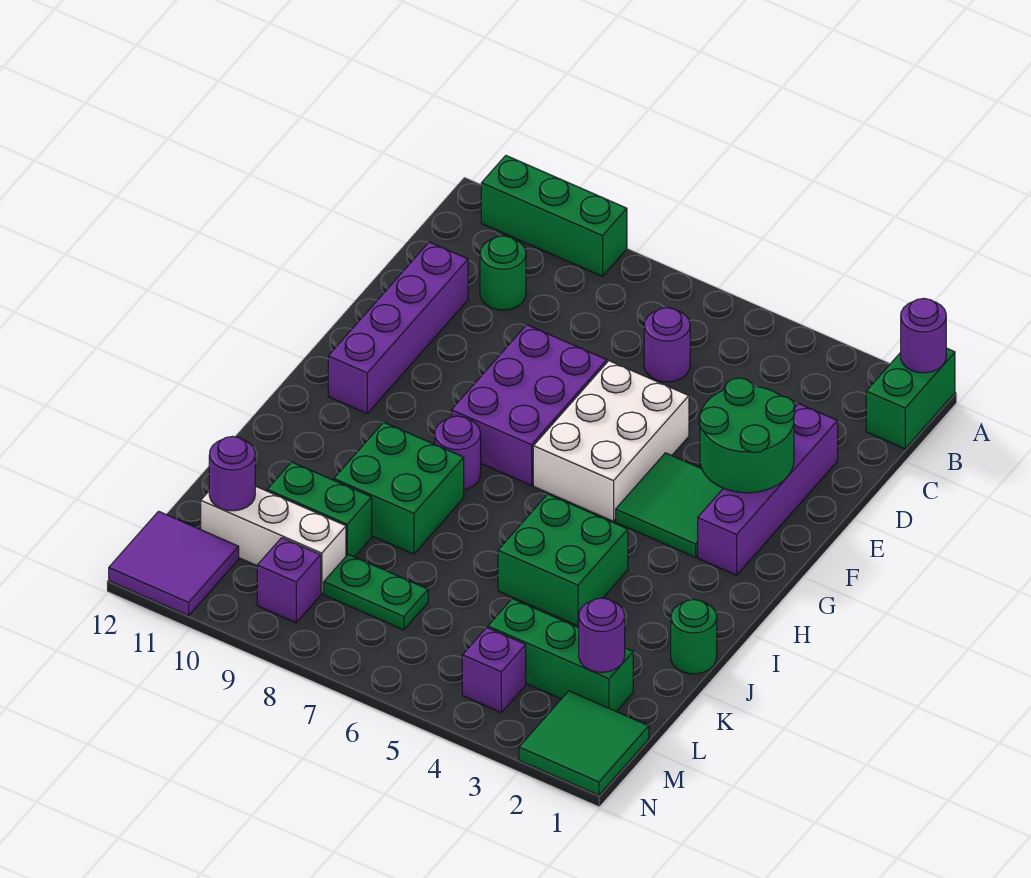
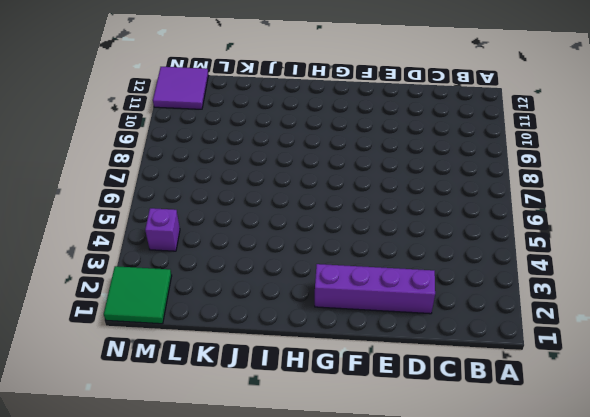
none -> green 1x2 brick [866,348,955,449]
none -> green 1x3 brick [481,156,627,276]
none -> purple 1x1 round brick [644,308,690,382]

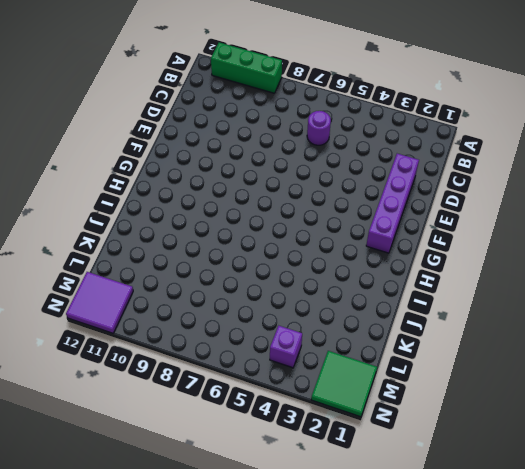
none -> green 1x2 brick [866,348,955,449]
none -> green 1x1 round brick [480,236,526,310]
none -> purple 1x4 brick [328,242,468,413]

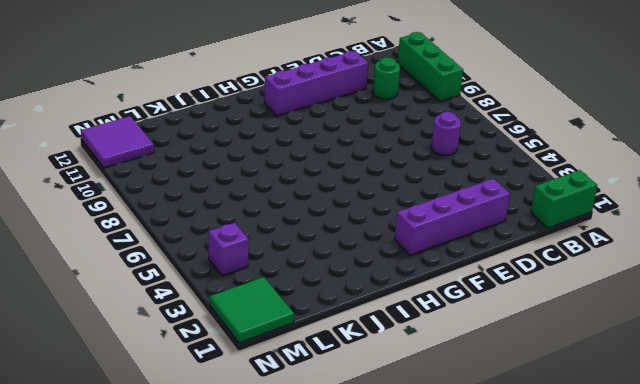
none -> white 2x3 brick [533,361,689,521]
none -> purple 2x3 brick [451,325,607,486]
none -> green 2x2 tile [616,453,723,557]

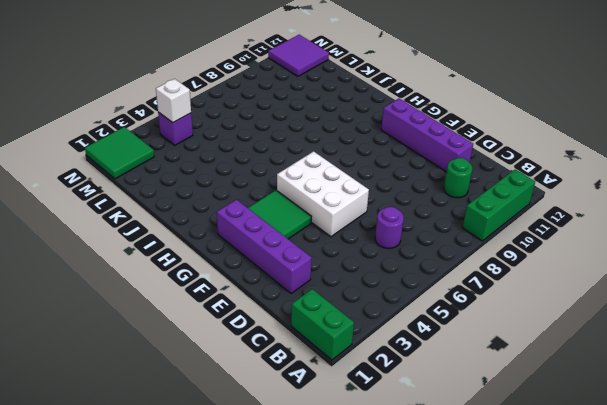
white 1x1 brick [156,79,191,123] -> none
none -> purple 2x3 brick [451,325,607,486]
none -> purple 1x1 round brick [435,416,481,490]
none -> green 2x2 brick [498,494,628,626]

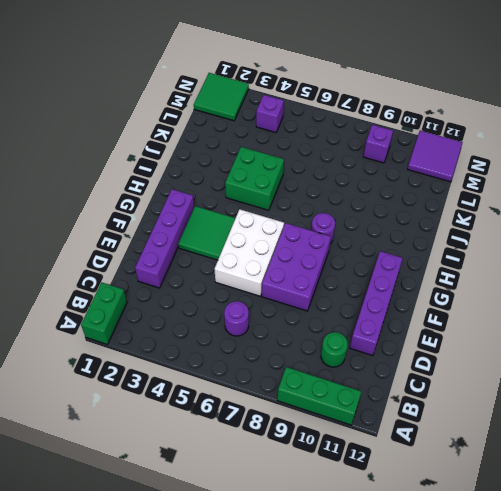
none -> green 2x2 brick [334,422,464,554]
none -> green 1x1 round brick [671,599,717,674]
none -> green 1x2 brick [267,462,372,557]

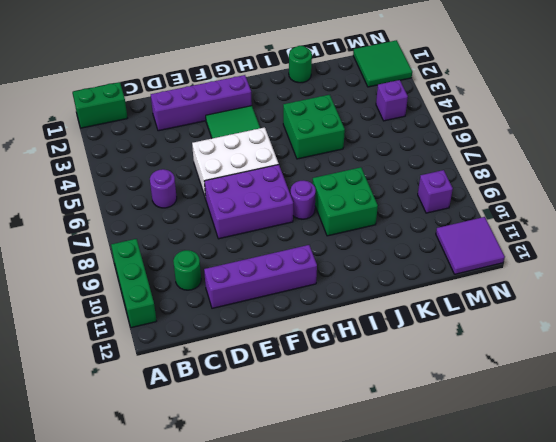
none -> green 1x2 brick [267,462,372,557]
none -> green 1x3 brick [488,599,633,711]
none -> green 1x2 plate [324,554,428,630]

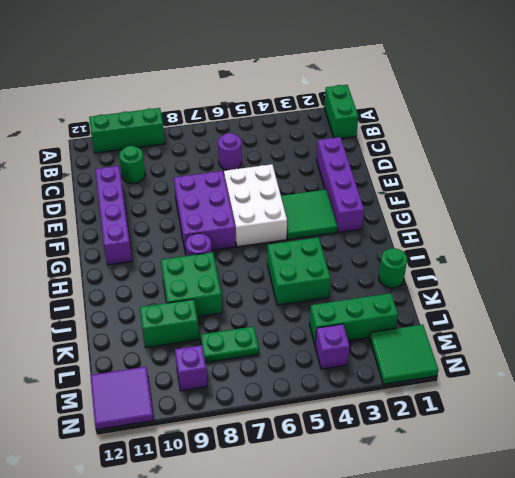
none -> white 1x3 brick [201,486,346,594]
none -> purple 1x1 round brick [901,298,946,373]
none -> green 2x2 round brick [699,378,795,493]

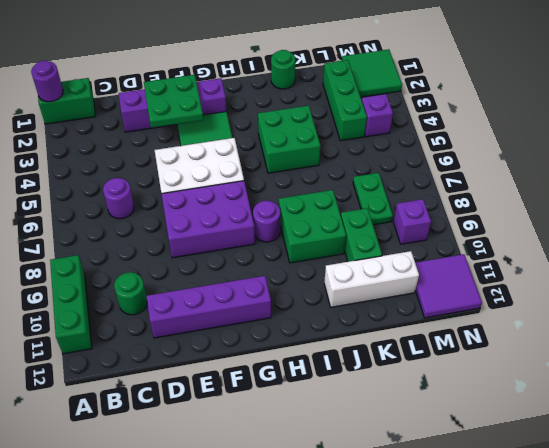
green 2x2 plate [144,75,203,128] -> green 2x2 round brick [699,378,795,493]
white 1x3 brick [324,251,419,307] -> white 1x3 brick turned to [201,486,346,594]
none -> purple 1x1 round brick [579,598,625,672]
none -> purple 1x1 round brick [209,436,255,511]

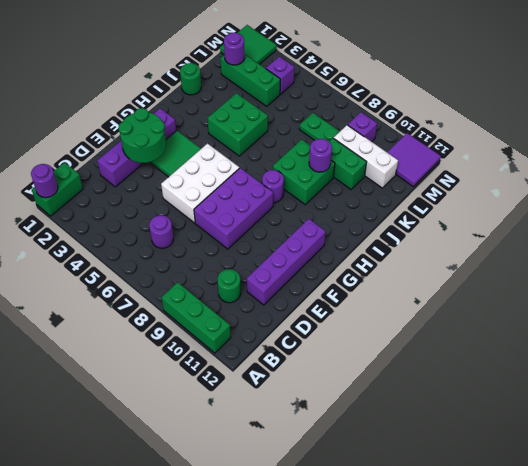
purple 1x1 round brick [309,139,332,172] -> purple 1x1 round brick moved to [209,436,255,511]

